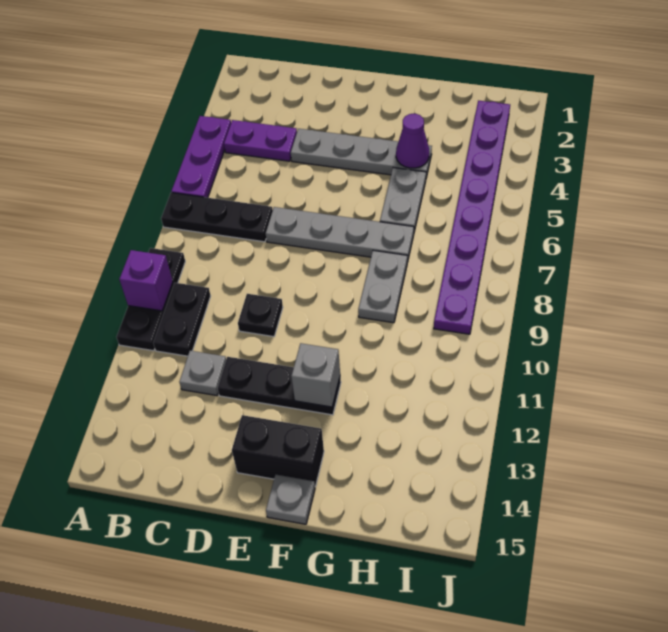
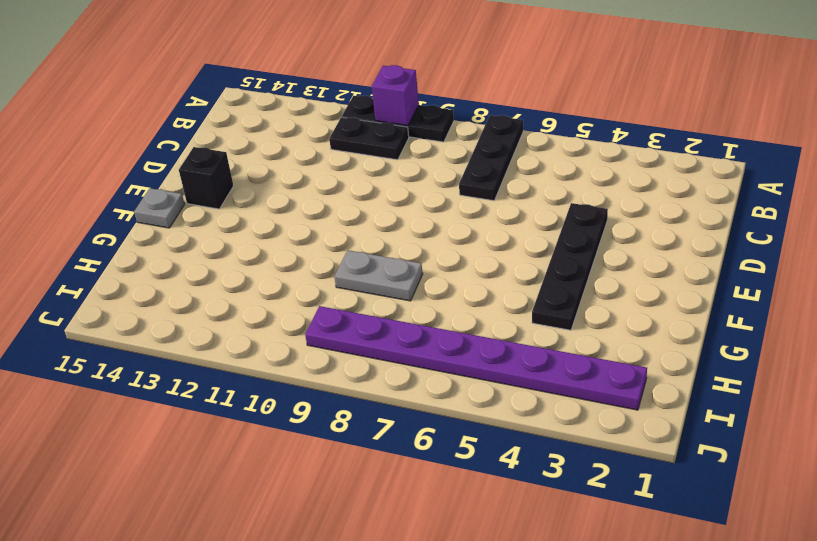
black 1x4 plate [532,203,608,330] -> grey 1x4 plate [291,129,432,178]
black 1x1 brick [179,147,233,209] -> black 1x2 brick [232,415,324,486]
none -> purple 1x3 plate [171,116,231,198]
none -> purple 1x2 plate [224,120,297,161]
none -> grey 1x1 plate [179,351,226,396]

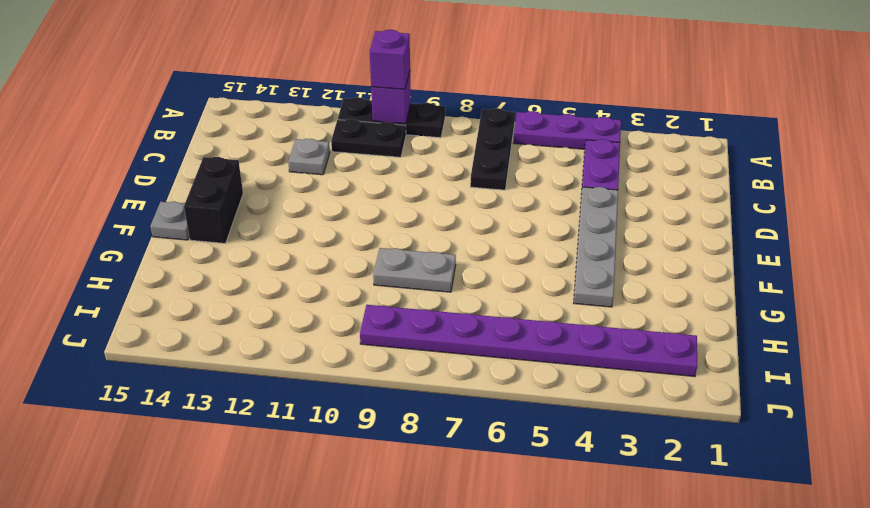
purple 1x1 brick [370,30,410,89] -> none
none -> grey 1x4 plate [266,207,414,262]
none -> black 1x1 plate [238,294,283,337]
none -> black 1x3 plate [218,357,341,415]

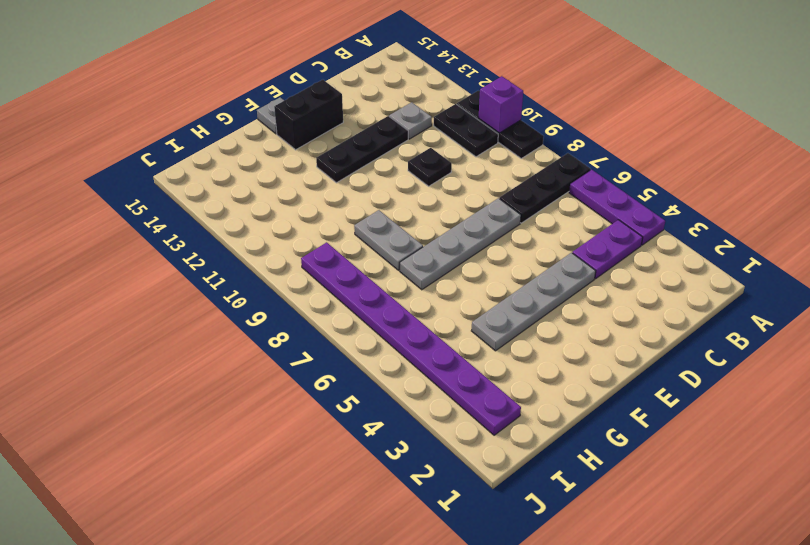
none -> grey 1x2 plate [380,168,426,232]
none -> grey 1x1 brick [291,343,340,407]
none -> purple 1x1 cone [396,114,429,168]

